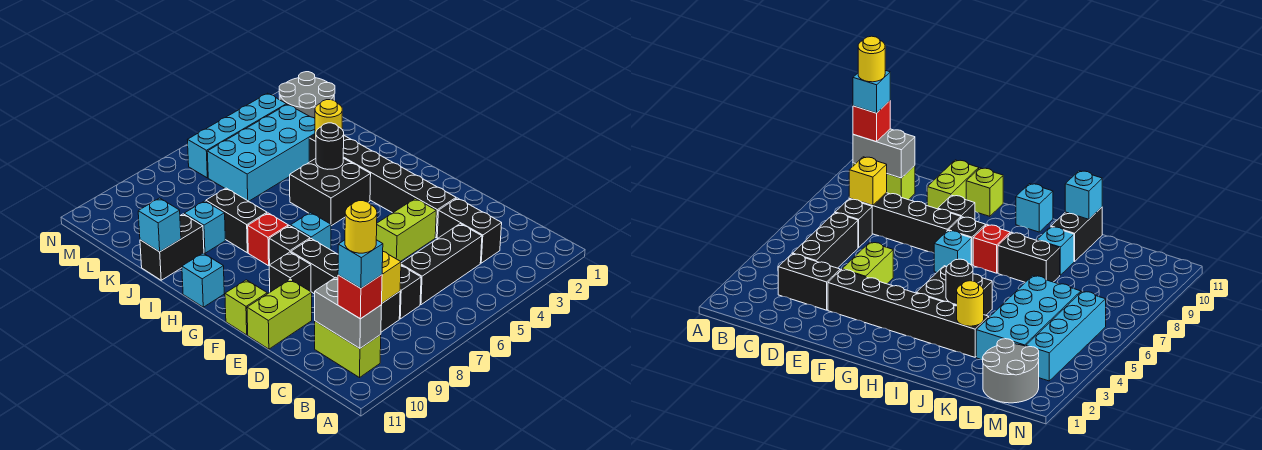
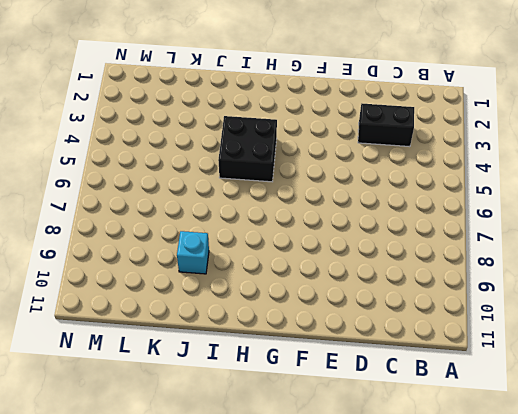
none -> lime 1x2 brick [315,321,381,378]
none -> black 1x3 brick [401,224,482,305]
none -> black 1x1 brick [399,266,421,319]

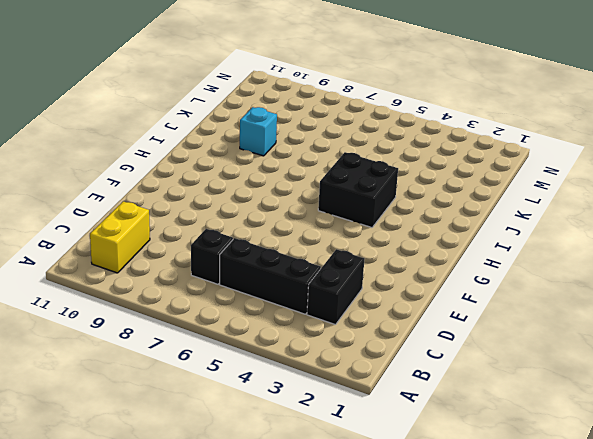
yellow 1x2 brick [90,201,150,273] -> lime 1x2 brick [315,321,381,378]
none -> black 1x4 brick [291,239,400,332]
none -> black 1x6 brick [309,135,456,237]
none -> lime 1x2 brick [376,199,436,261]

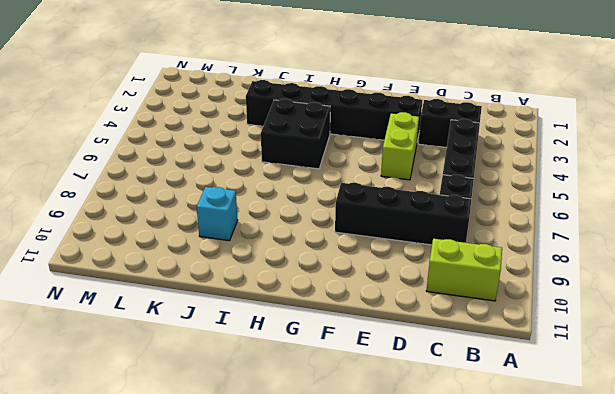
none -> lime 1x2 brick [247,279,312,349]
none -> black 1x1 brick [269,252,311,292]
none -> lime 1x1 brick [225,280,267,335]

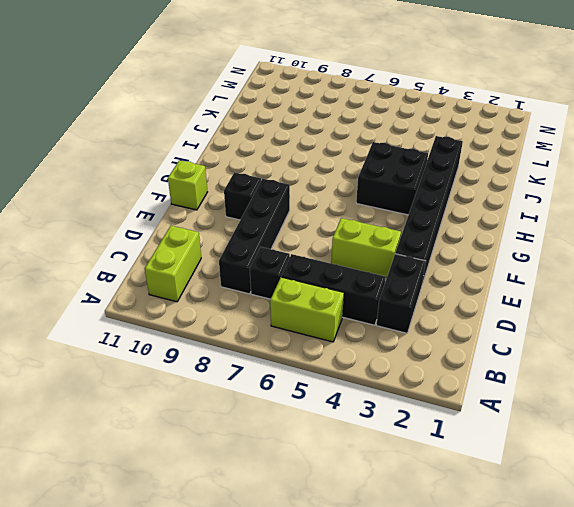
lime 1x2 brick [270,277,344,342] -> lime 1x2 brick moved to [247,279,312,349]
none -> cyan 1x1 brick [290,213,331,250]
none -> black 1x1 brick [269,226,310,264]
none -> red 1x1 brick [248,213,288,266]

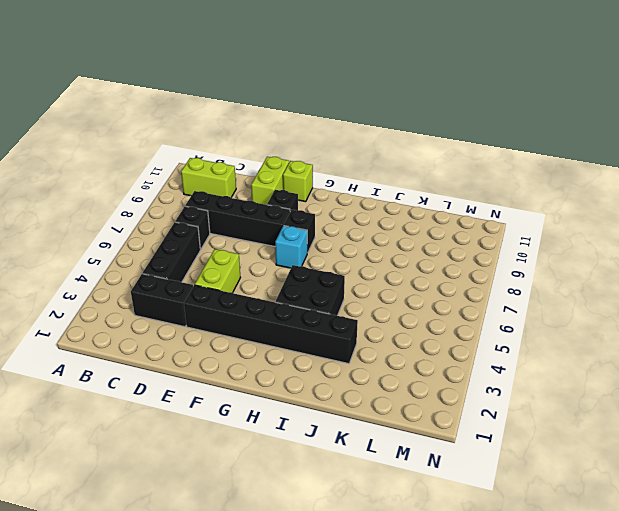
none -> red 1x1 brick [248,213,288,266]
none -> cyan 1x1 brick [182,253,224,307]
none -> black 1x2 brick [206,188,267,253]

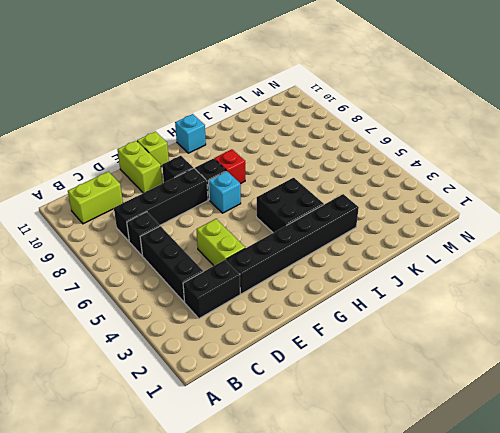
none -> black 1x2 brick [206,188,267,253]
none -> cyan 1x1 brick [184,201,225,253]
none -> black 1x2 brick [140,214,204,280]

